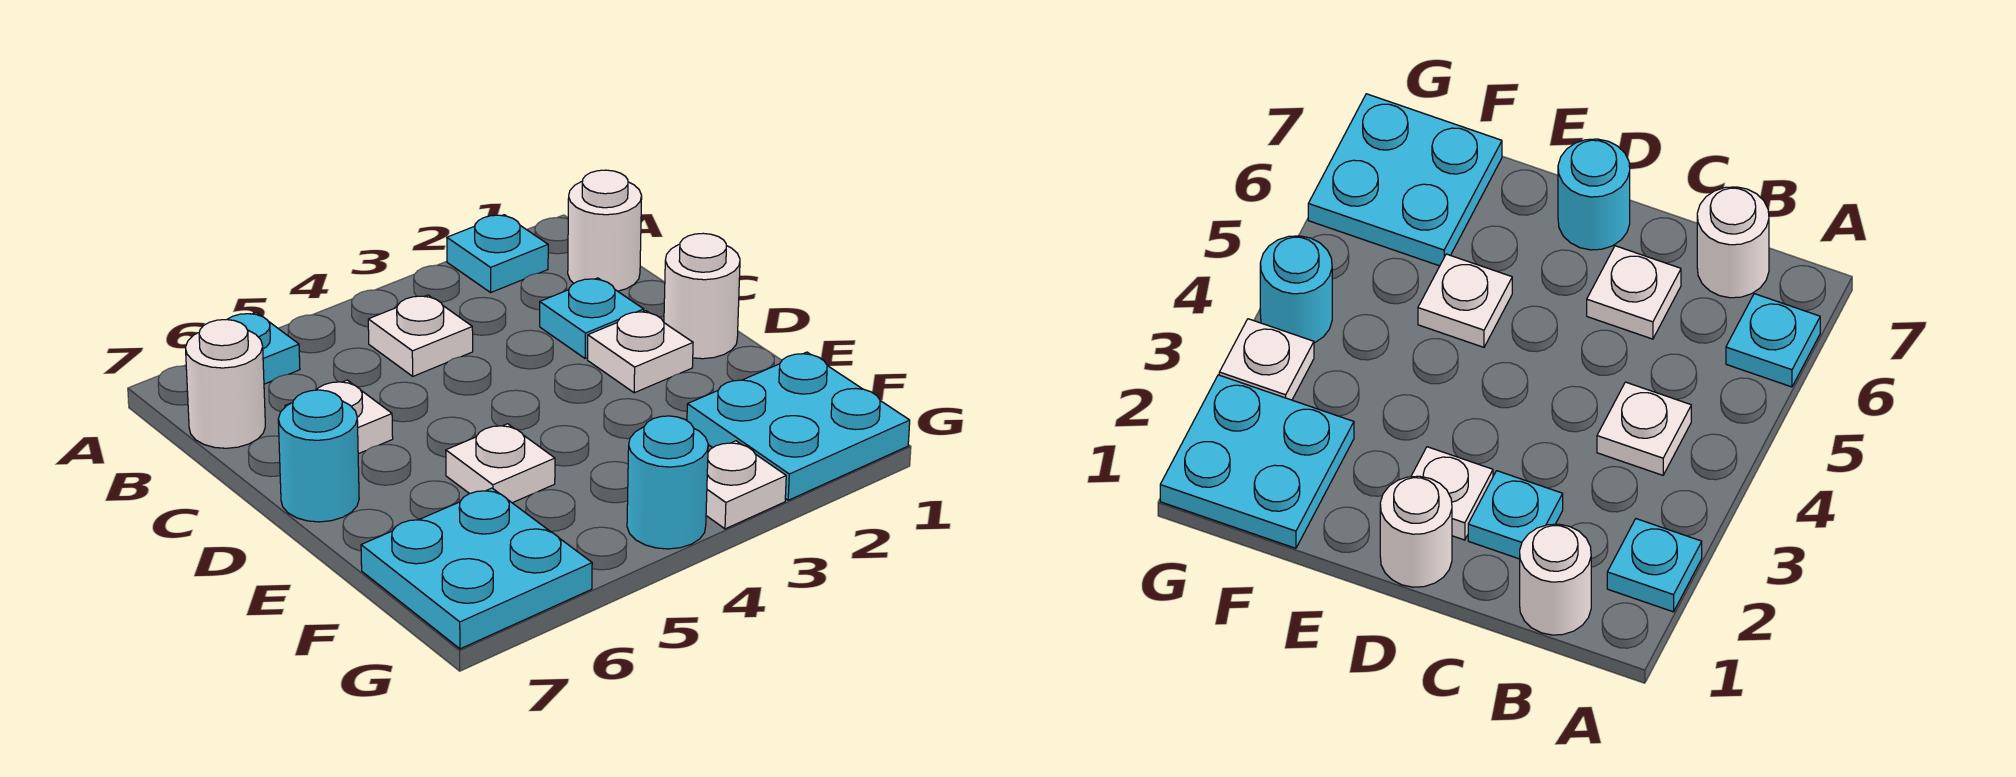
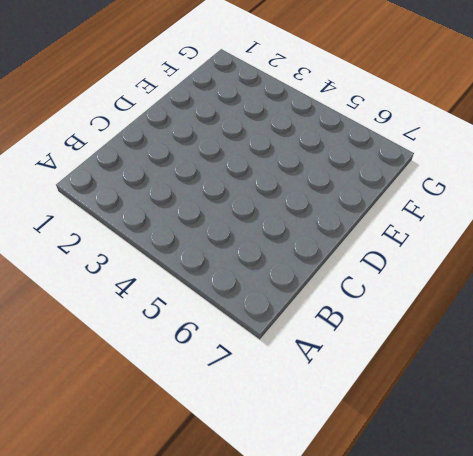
none -> cyan 1x1 plate [447,215,548,292]
none -> cyan 1x1 plate [227,312,300,384]
none -> white 1x1 round brick [568,170,642,291]

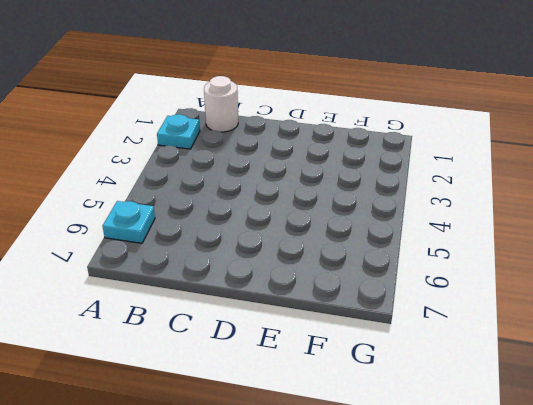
none -> white 1x1 plate [368,295,473,376]
none -> white 1x1 round brick [185,320,265,448]
none -> cyan 1x1 plate [540,278,644,358]

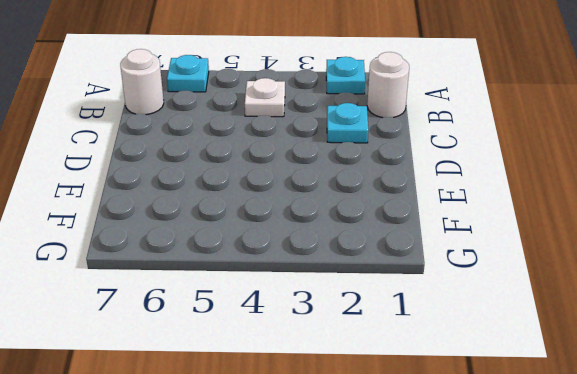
none -> white 1x1 plate [285,380,393,454]
none -> white 1x1 round brick [664,233,740,359]
none -> white 1x1 plate [588,311,693,393]

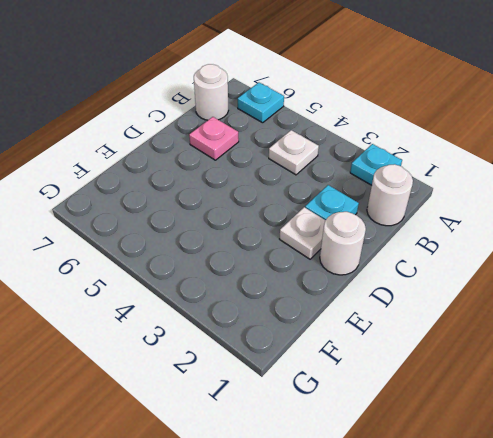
pink 1x1 plate [189,117,239,160] -> white 1x1 plate [285,380,393,454]
none -> cyan 1x1 round brick [278,390,359,522]
none -> white 1x1 plate [446,424,555,503]
none -> cyan 2x2 plate [687,352,910,500]

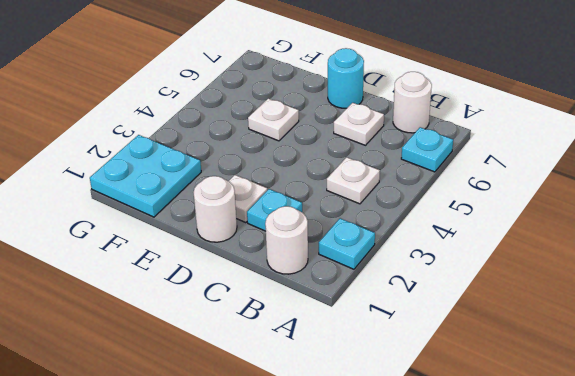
none -> cyan 2x2 plate [361,488,592,649]
none -> white 1x1 plate [706,441,786,529]
none -> cyan 1x1 round brick [627,416,708,549]

